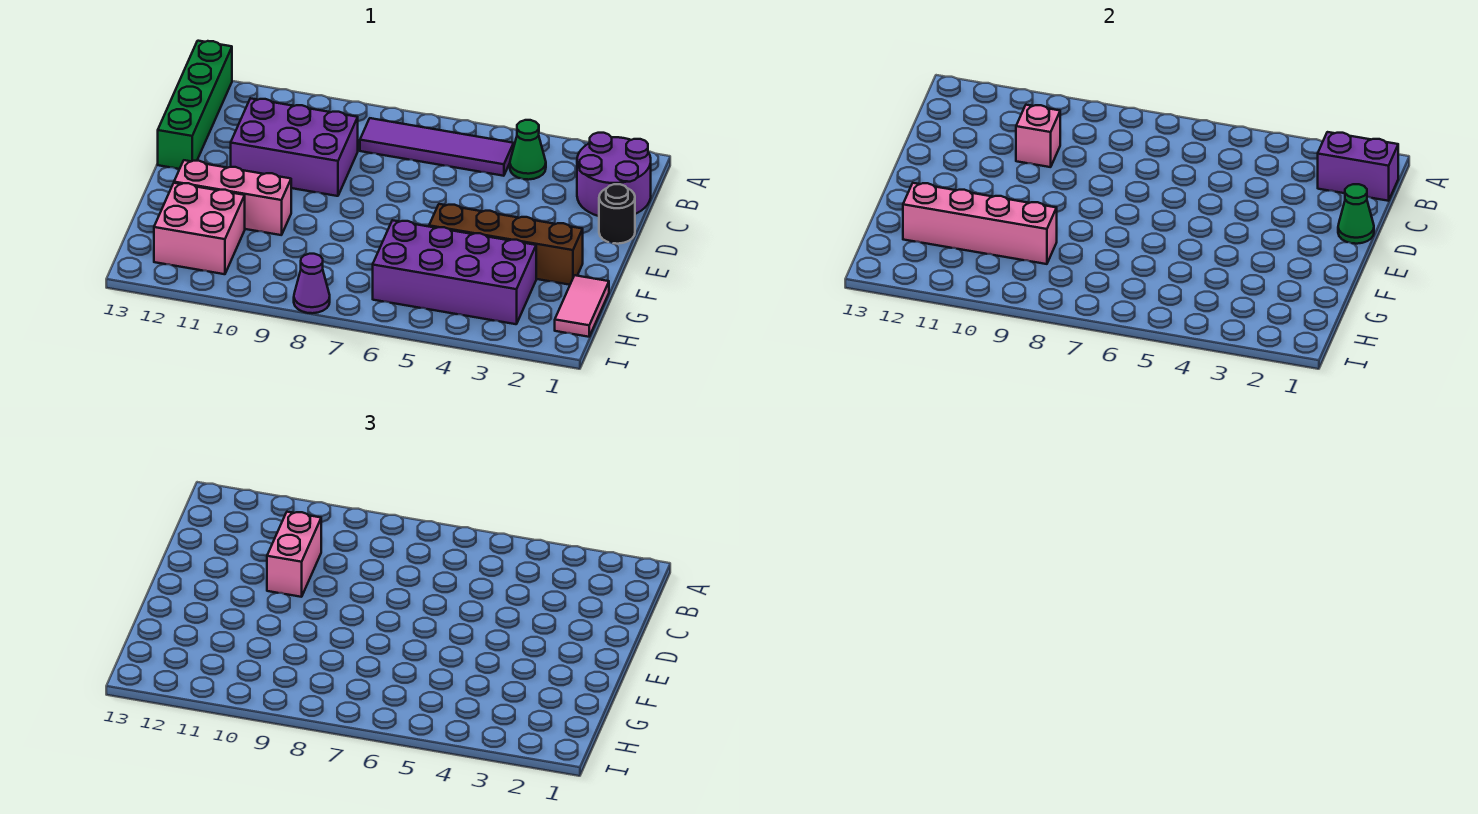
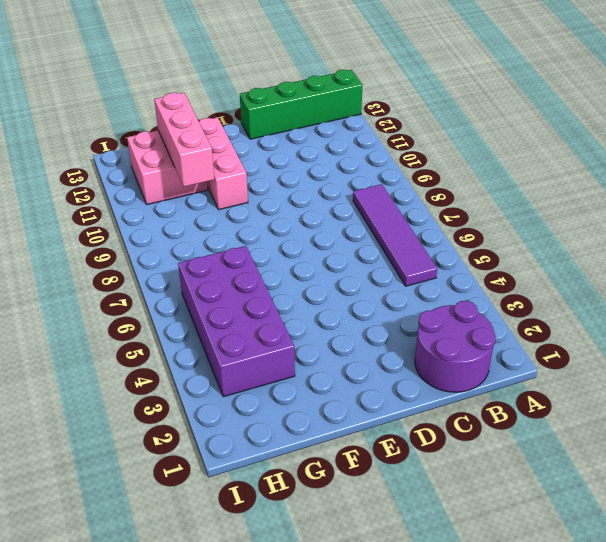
pink 1x3 brick [154,93,214,187] -> pink 1x4 brick [903,183,1057,264]
none -> green 1x1 cone [510,120,546,180]
none -> purple 2x3 brick [231,98,358,196]
none -> black 1x1 round brick [599,184,635,244]

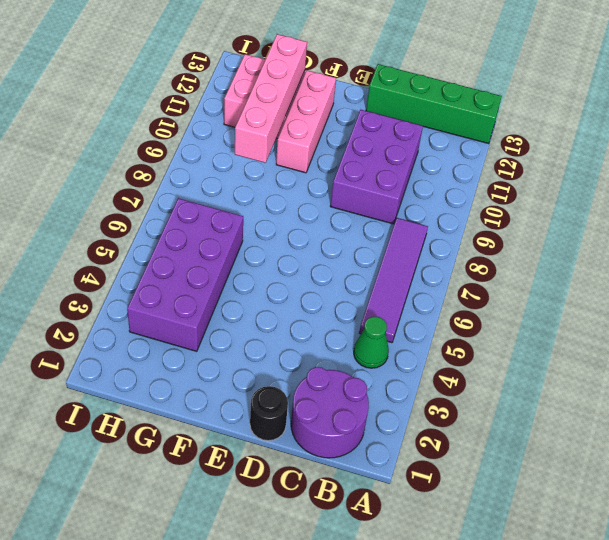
none -> brown 1x4 brick [429,204,583,285]
none -> pink 1x2 tile [555,275,609,337]
none -> purple 1x1 cone [294,254,330,313]

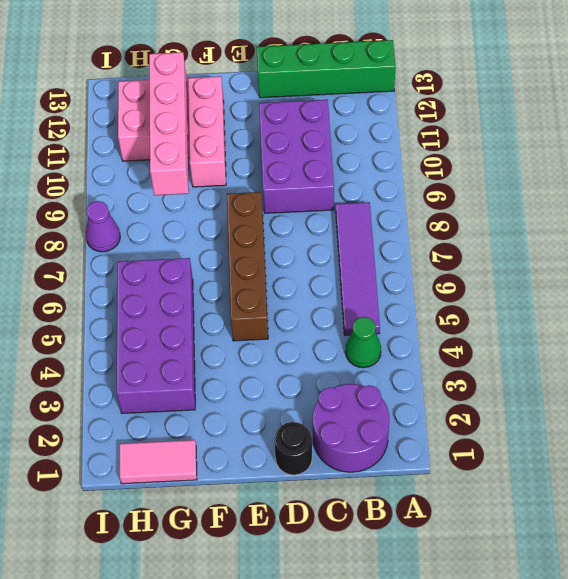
brown 1x4 brick [227,192,268,341] -> brown 1x4 brick moved to [429,204,583,285]
none -> purple 1x2 brick [1318,132,1398,201]
none -> pink 1x1 brick [1016,105,1060,167]
none -> green 1x1 cone [1338,184,1374,244]

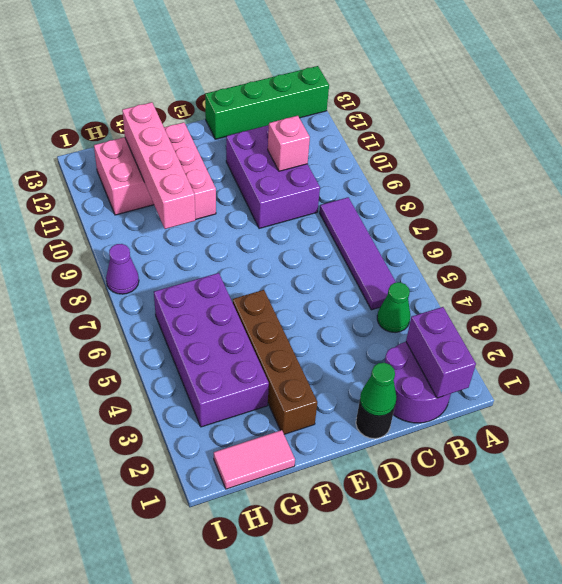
none -> pink 1x2 brick [267,512,321,597]

